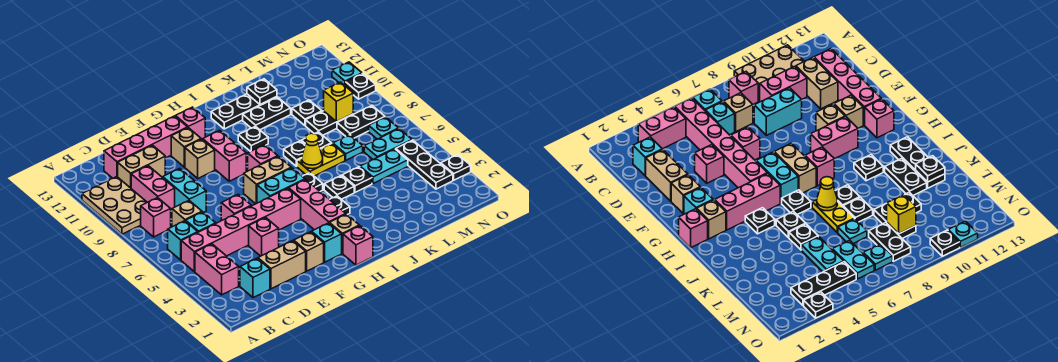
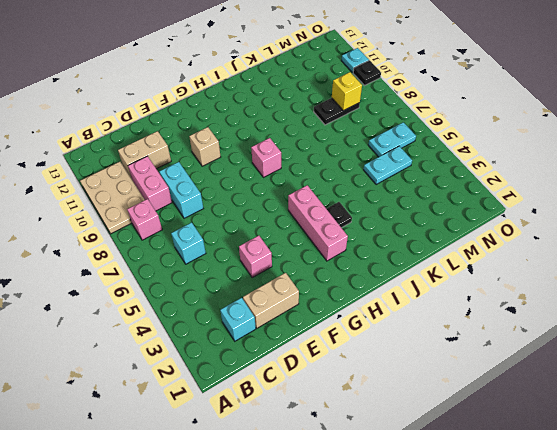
none -> pink 1x2 brick [195,244,239,295]
none -> pink 1x6 brick [181,188,301,272]
none -> cyan 1x1 brick [168,221,198,260]
none -> tan 1x1 brick [172,201,202,227]

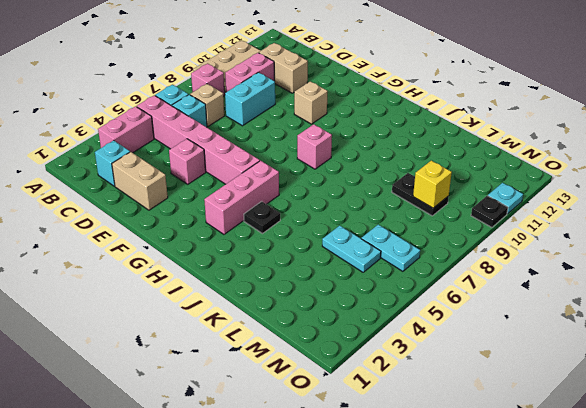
none -> pink 1x4 brick [104,116,188,178]
none -> pink 1x1 brick [221,194,251,221]
none -> tan 1x1 brick [294,232,324,271]
none -> tan 1x1 brick [171,128,201,167]

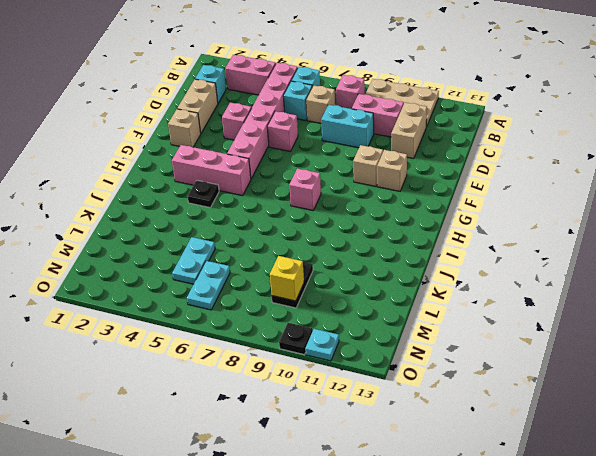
none -> pink 1x4 brick [104,116,188,178]
none -> cyan 1x1 brick [312,223,342,262]
none -> cyan 1x2 brick [257,168,305,203]
none -> tan 1x2 brick [244,156,291,204]

